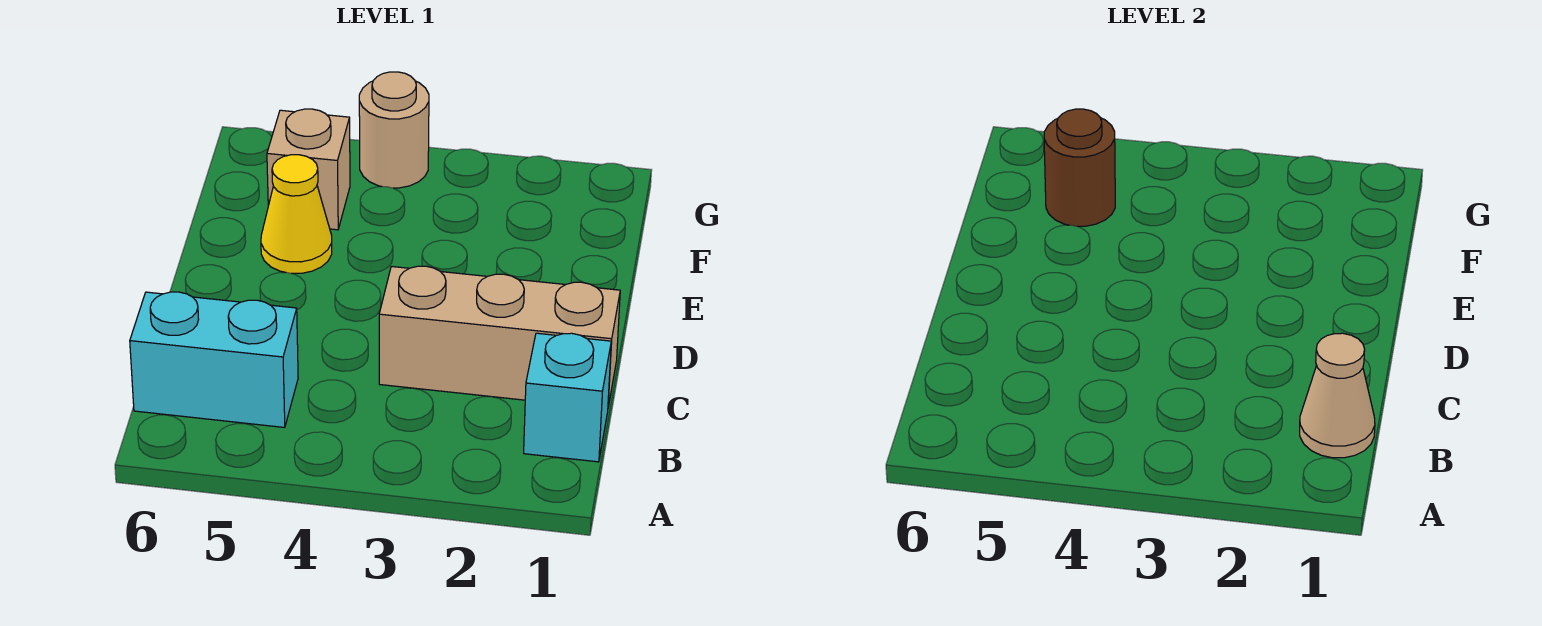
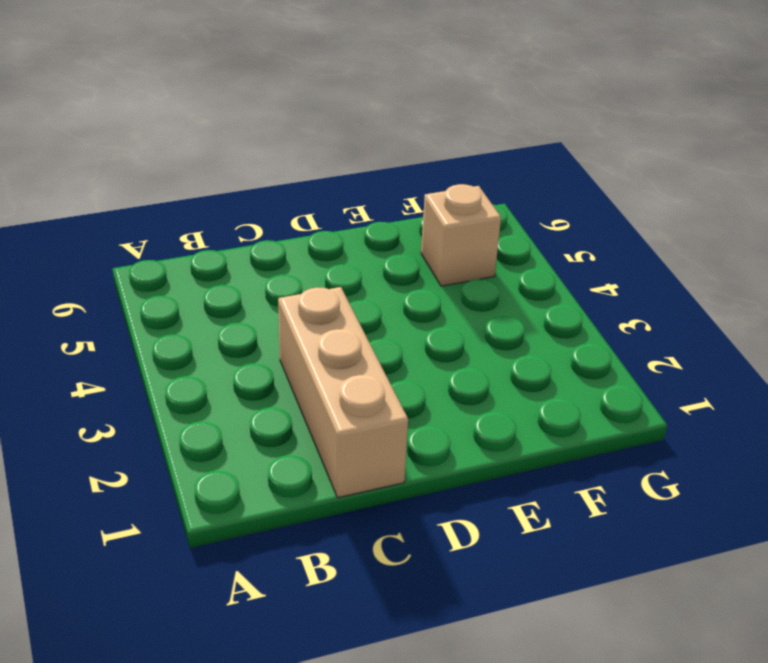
none -> cyan 1x1 brick [524,333,611,462]
none -> cyan 1x2 brick [130,292,298,428]

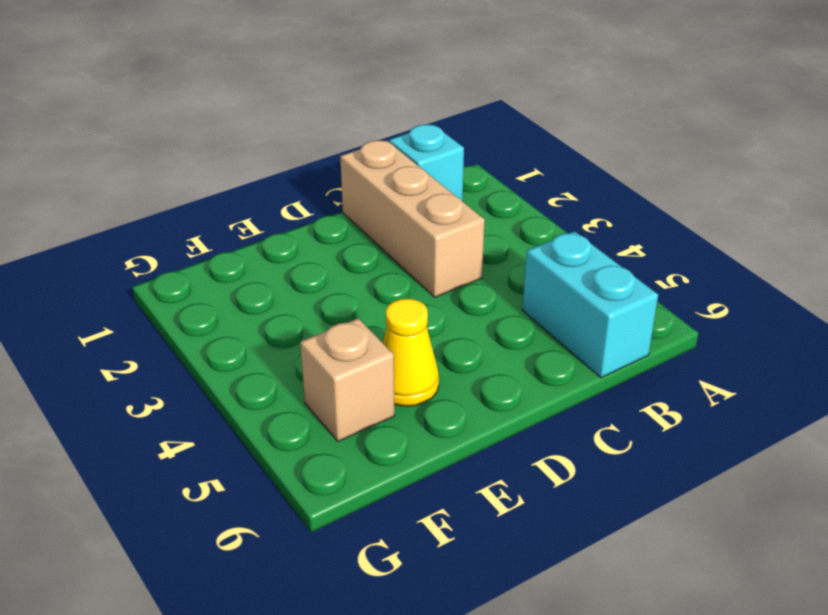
none -> tan 1x1 round brick [359,72,429,188]
none -> tan 1x1 cone [1300,333,1375,458]

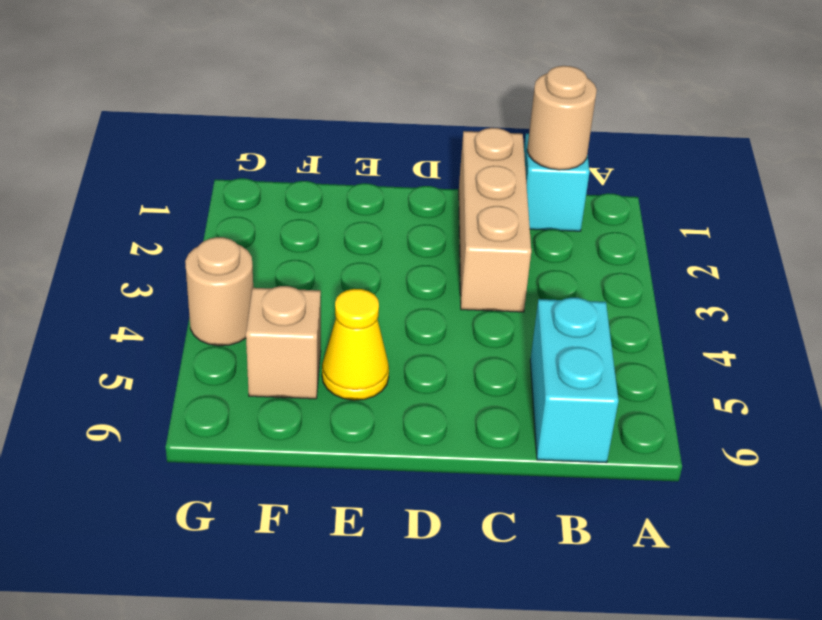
tan 1x1 round brick [527,66,597,170] -> tan 1x1 cone [1300,333,1375,458]
none -> brown 1x1 round brick [1044,109,1115,226]

